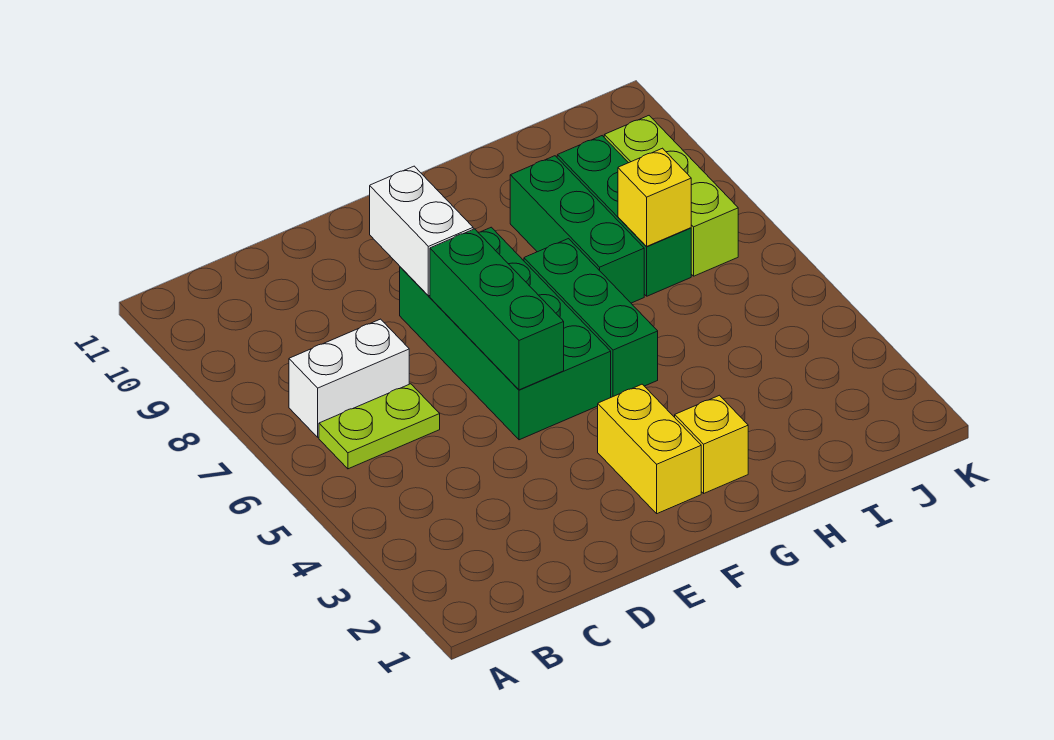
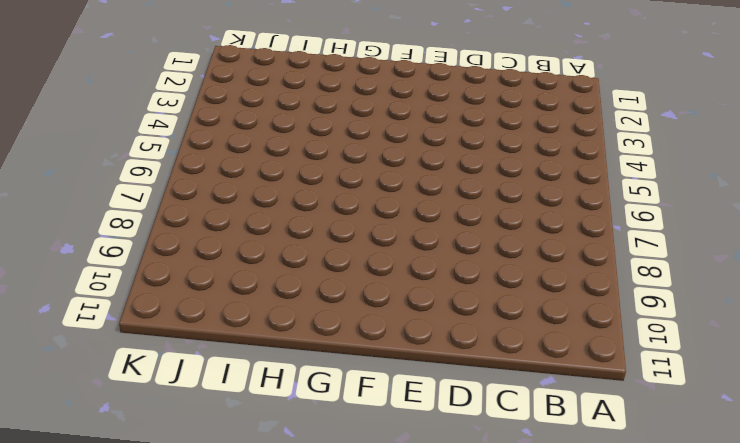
none -> lime 1x2 plate [319,384,440,469]
none -> white 1x2 brick [289,319,409,437]
none -> green 2x4 brick [400,227,611,440]

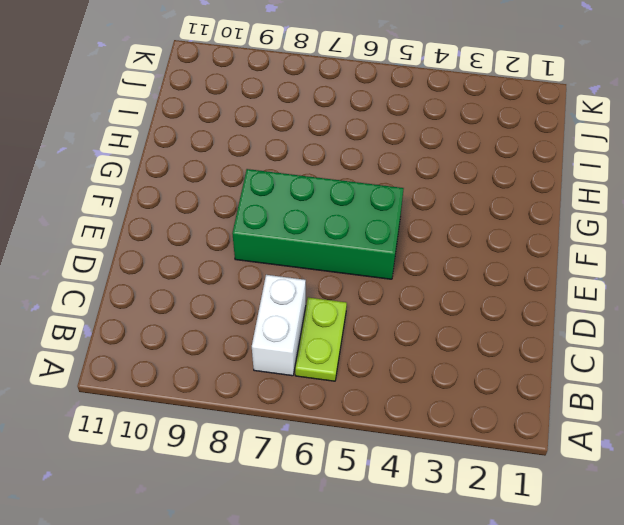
none -> yellow 1x2 brick [598,384,701,514]
none -> yellow 1x1 brick [675,395,748,493]
none -> green 1x3 brick [524,239,658,397]

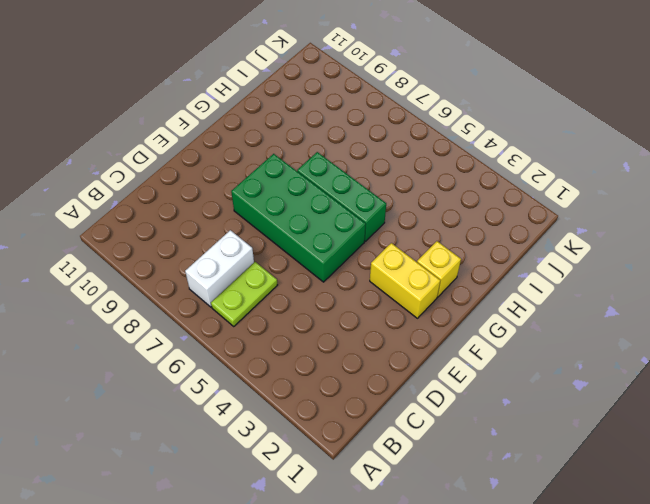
none -> green 1x3 brick [510,156,644,303]
none -> green 1x3 brick [557,136,691,296]
none -> lime 1x3 brick [604,116,738,276]

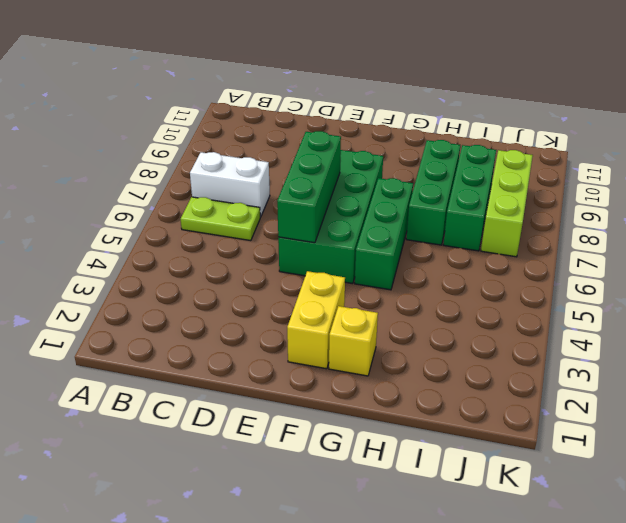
none -> white 1x2 brick [370,166,473,296]
none -> yellow 1x1 brick [618,148,691,247]

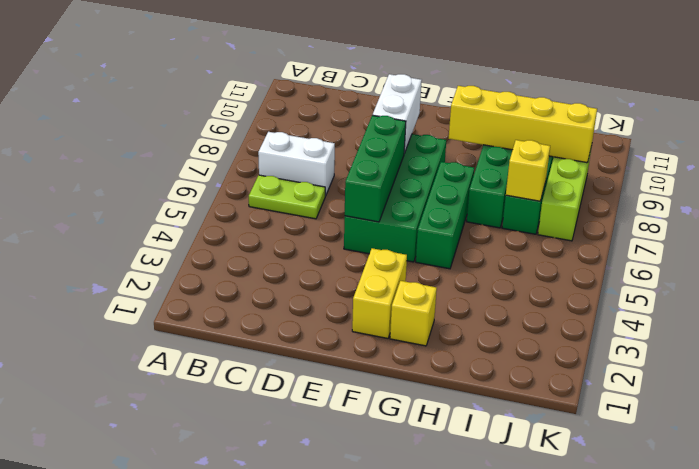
yellow 1x4 brick [449,86,597,163] -> none

